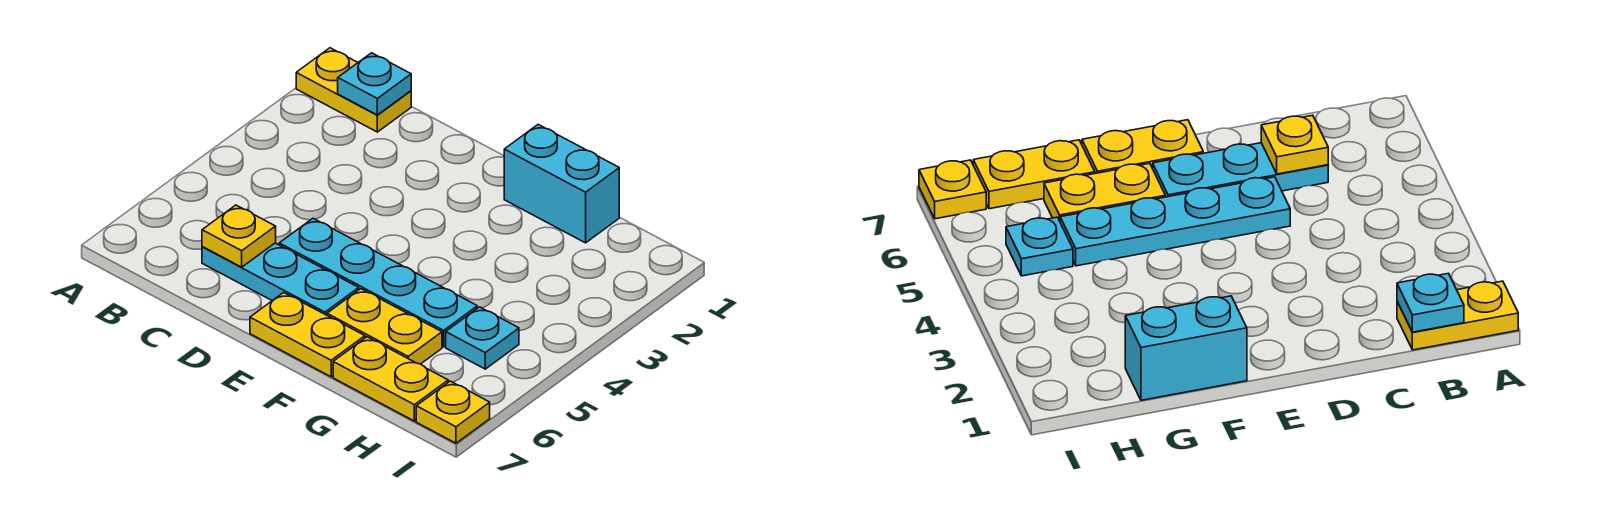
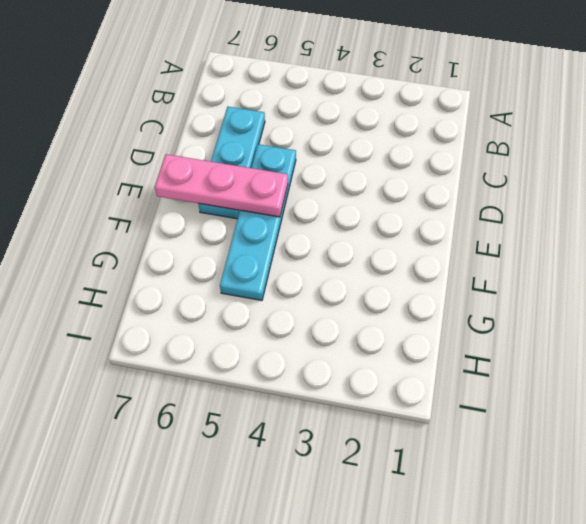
pink 1x3 plate [155,154,288,217] -> none
none -> yellow 1x2 plate [296,48,411,132]
none -> yellow 1x2 plate [250,293,365,377]

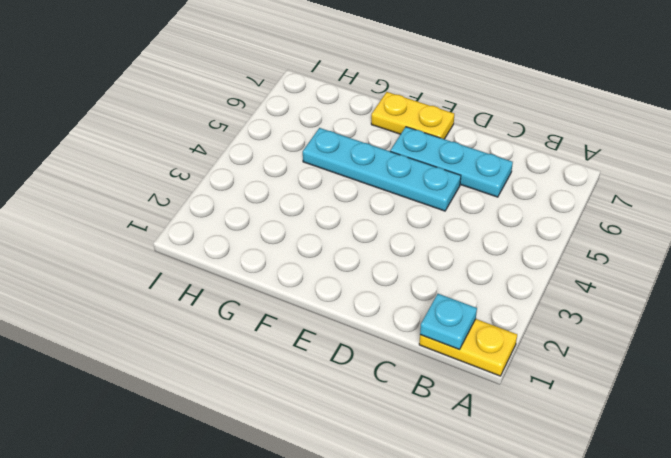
none -> cyan 1x2 brick [504,125,619,243]
none -> yellow 1x2 plate [327,289,442,364]

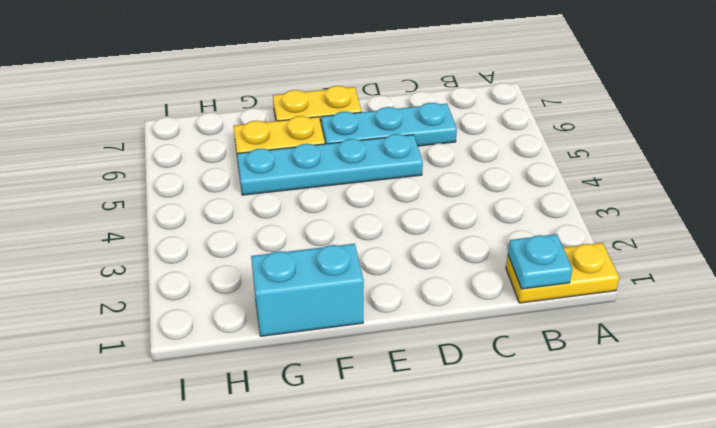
none -> yellow 1x2 plate [333,337,448,421]
none -> cyan 1x1 plate [446,307,519,369]

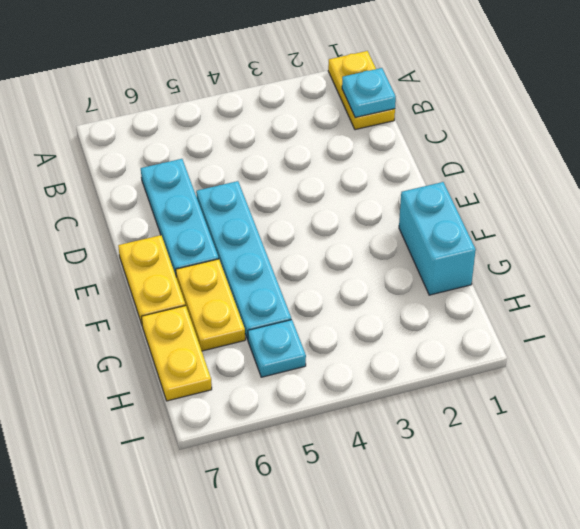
none -> yellow 1x1 plate [416,381,490,443]
none -> yellow 1x1 plate [202,205,276,267]

